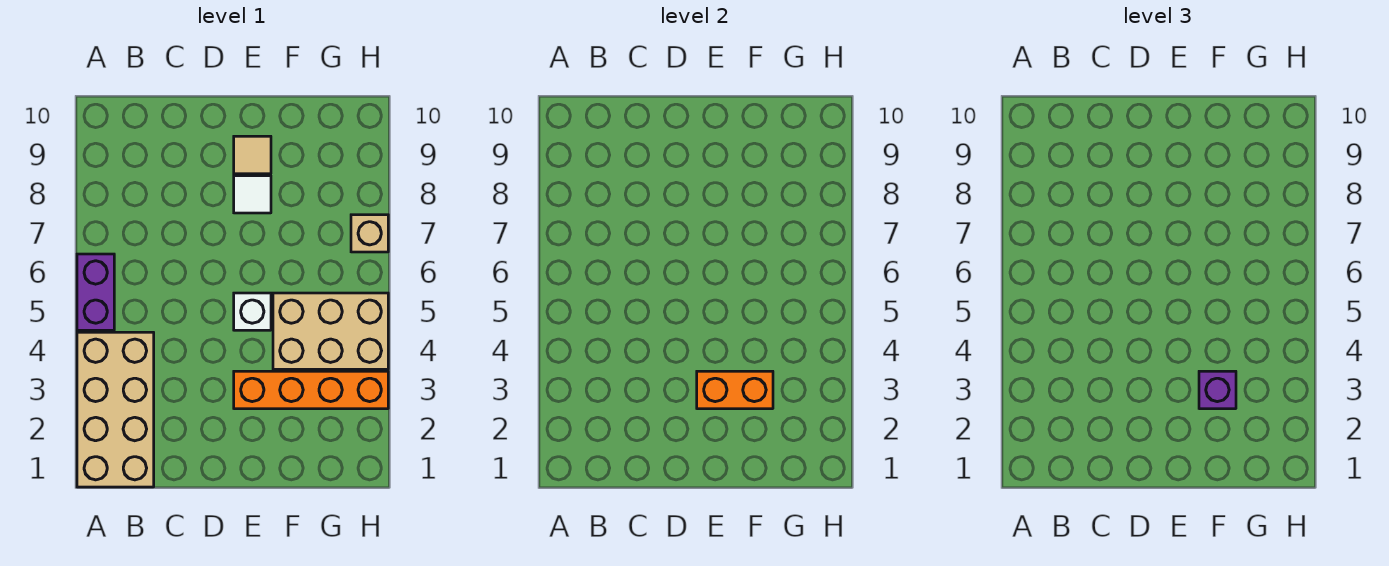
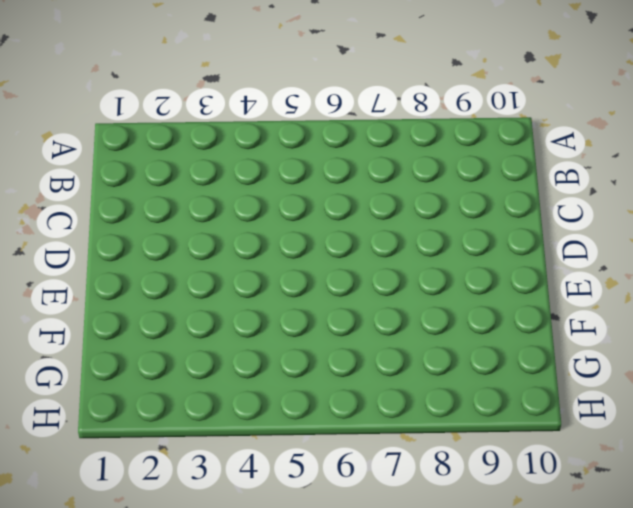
none -> tan 2x4 brick [77,332,154,487]
none -> purple 1x2 brick [77,254,114,330]

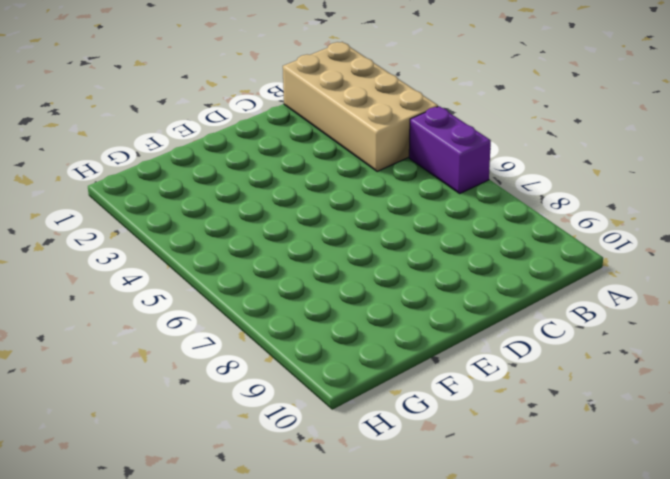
none -> orange 1x4 brick [234,371,388,409]
none -> white 1x1 brick [234,293,271,330]

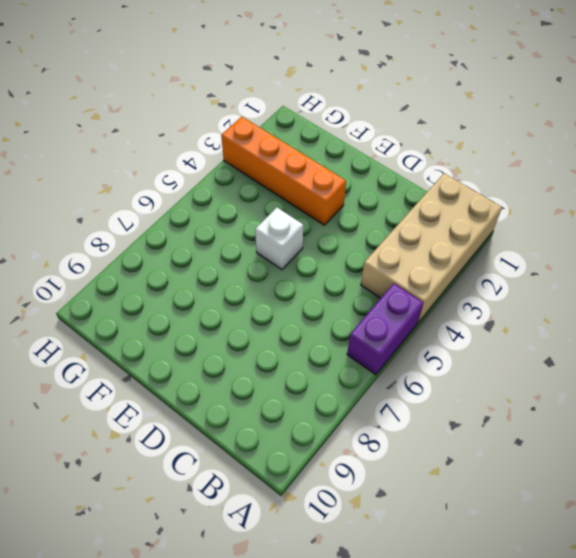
none -> white 1x1 tile [234,176,271,213]
none -> tan 1x1 tile [234,136,271,174]

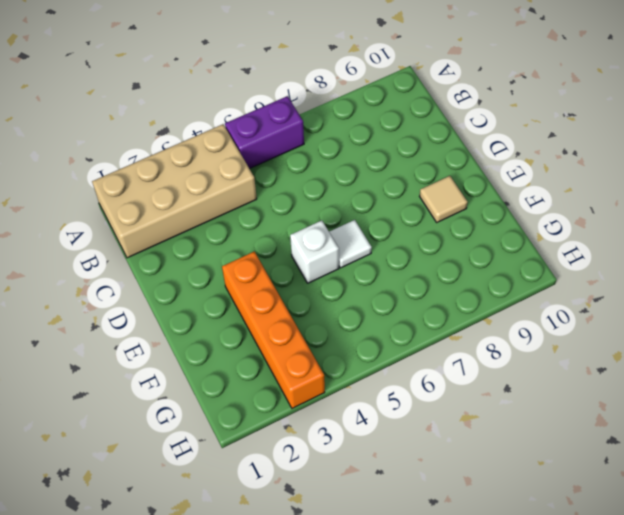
white 1x1 tile [329,220,372,268] -> white 1x1 tile moved to [234,176,271,213]
none -> tan 2x3 brick [273,293,388,369]
none -> tan 1x1 brick [351,215,388,252]

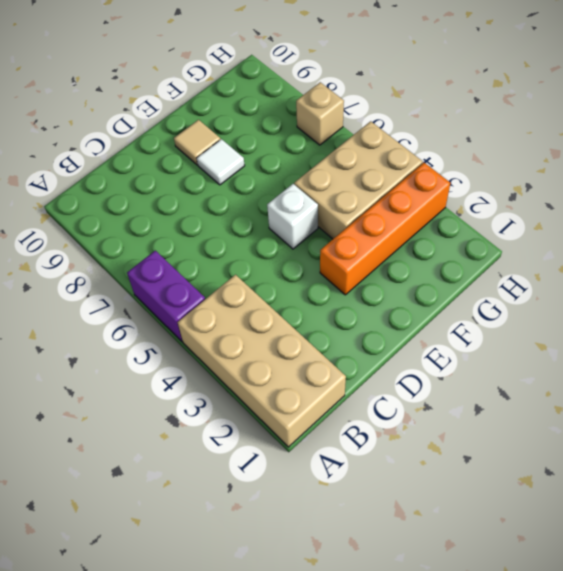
none -> orange 1x2 brick [697,371,773,409]
none -> purple 1x1 brick [1199,371,1236,409]

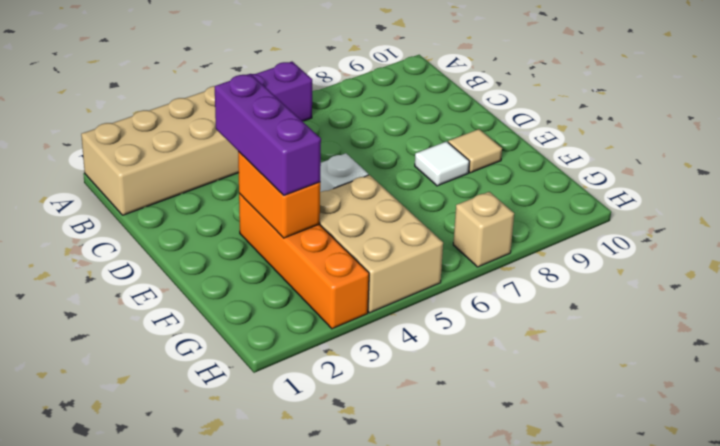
purple 1x3 brick [215,74,321,195] -> purple 1x1 brick [1199,371,1236,409]

